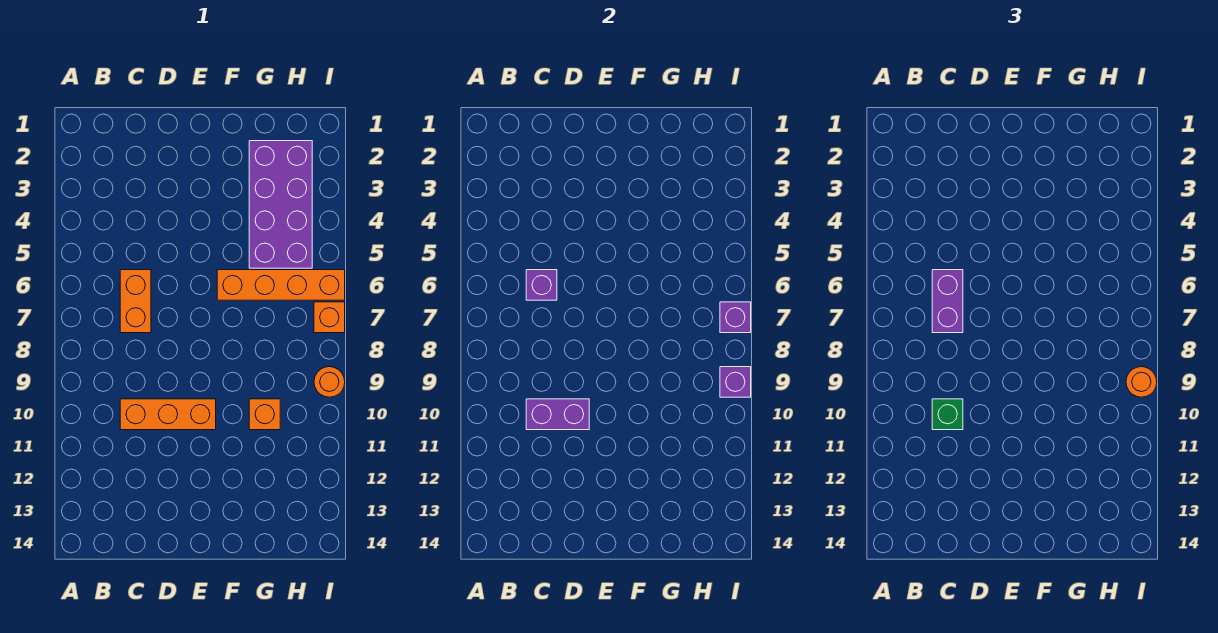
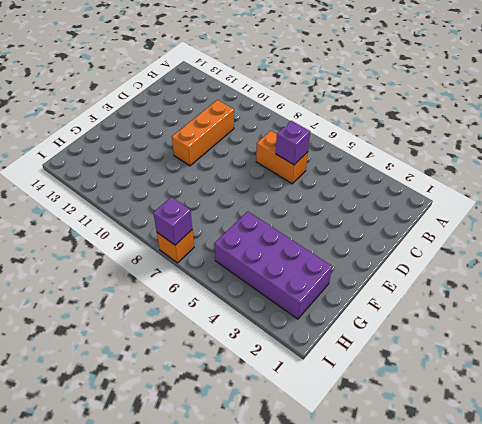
none -> orange 1x4 brick [217,270,345,300]
none -> orange 1x1 brick [249,399,280,430]
none -> orange 1x1 round brick [314,367,345,397]

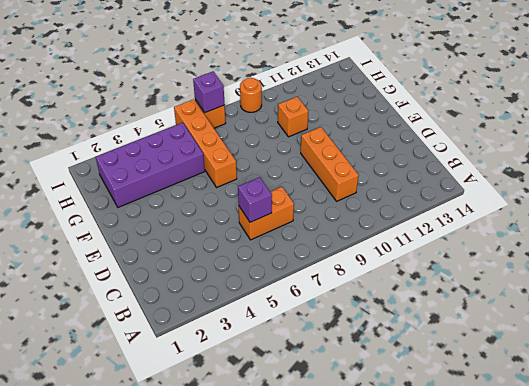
none -> purple 1x2 brick [526,399,589,430]
none -> purple 1x1 brick [720,367,751,397]
none -> purple 1x2 brick [932,270,963,333]

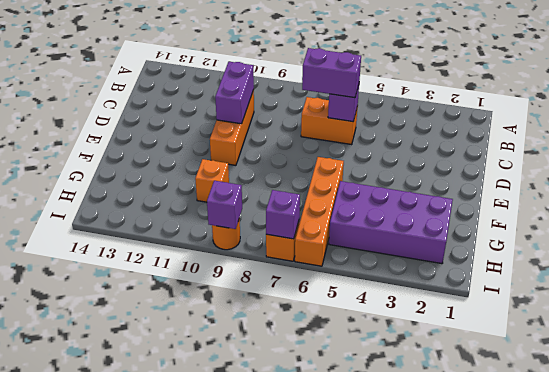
none -> green 1x1 brick [932,399,963,430]
none -> orange 1x1 round brick [1126,367,1157,397]

